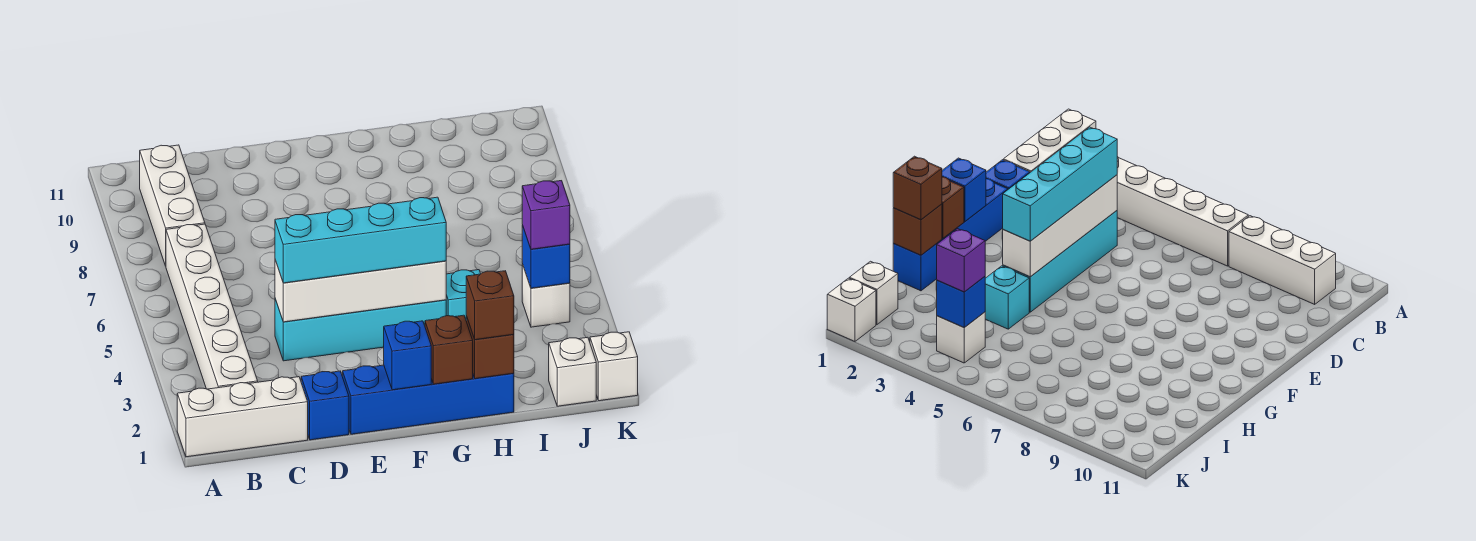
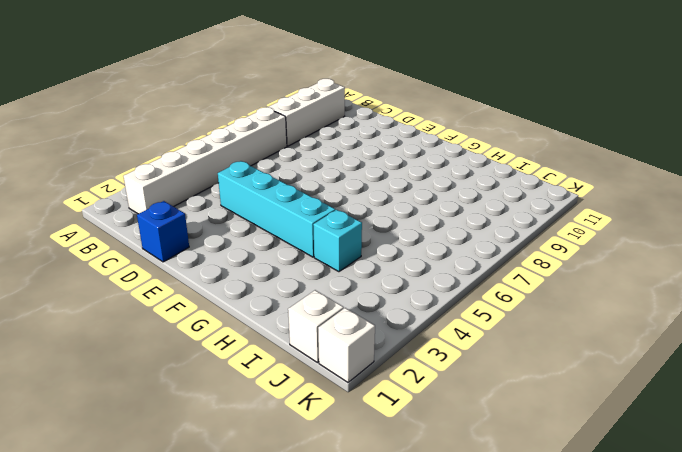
none -> white 1x3 brick [177,377,308,457]
none -> blue 1x4 brick [343,365,514,434]
none -> white 1x1 brick [522,264,570,327]

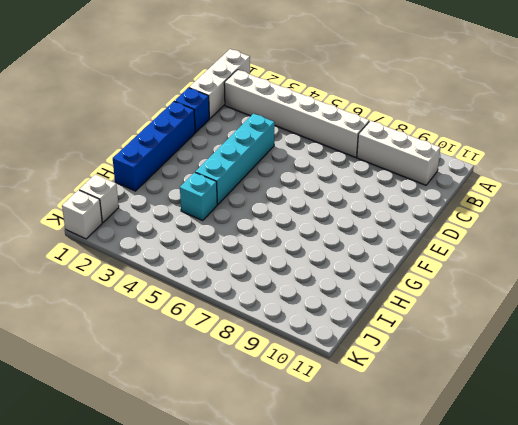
none -> white 1x1 brick [522,264,570,327]
none -> white 1x4 brick [275,260,446,322]
none -> blue 1x1 brick [384,321,431,390]

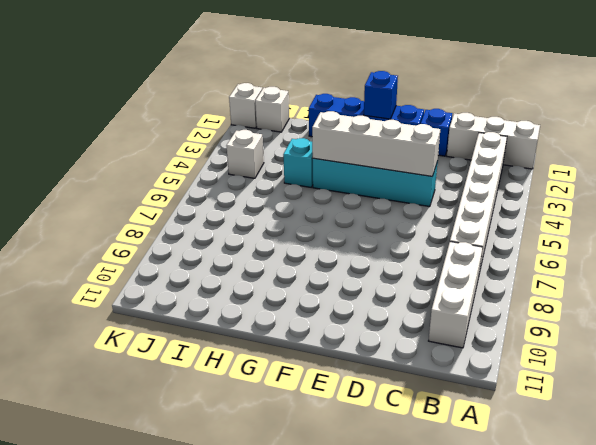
none -> brown 1x1 brick [425,315,473,384]
none -> brown 1x1 brick [466,316,514,379]
none -> blue 1x1 brick [522,225,570,288]

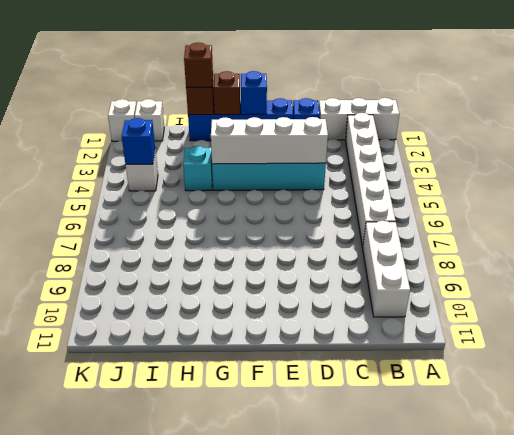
none -> cyan 1x4 brick [275,197,446,283]
none -> purple 1x1 brick [522,181,570,249]

